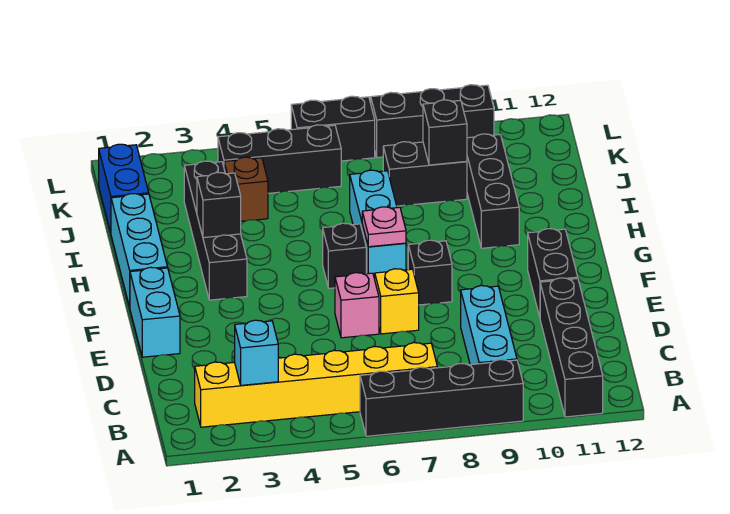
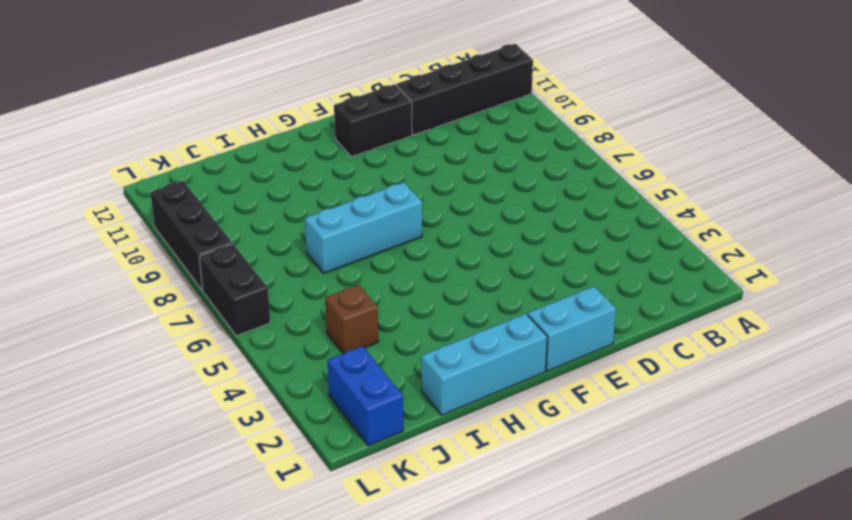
blue 1x2 brick [328,346,403,446] -> blue 1x2 brick turned to [99,144,149,233]
none -> black 1x4 brick [360,360,523,436]
none -> yellow 1x6 brick [195,343,437,427]
none -> cyan 1x3 brick [461,286,517,365]

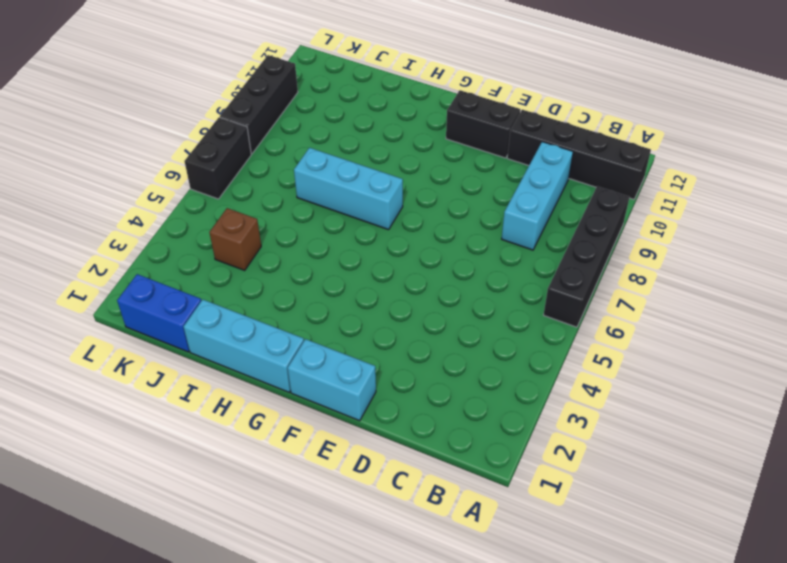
cyan 1x3 brick [502,142,573,250] -> cyan 1x3 brick turned to [461,286,517,365]
none -> yellow 1x6 brick [195,343,437,427]
none -> pink 1x1 brick [335,273,379,338]
none -> yellow 1x1 brick [375,269,419,334]

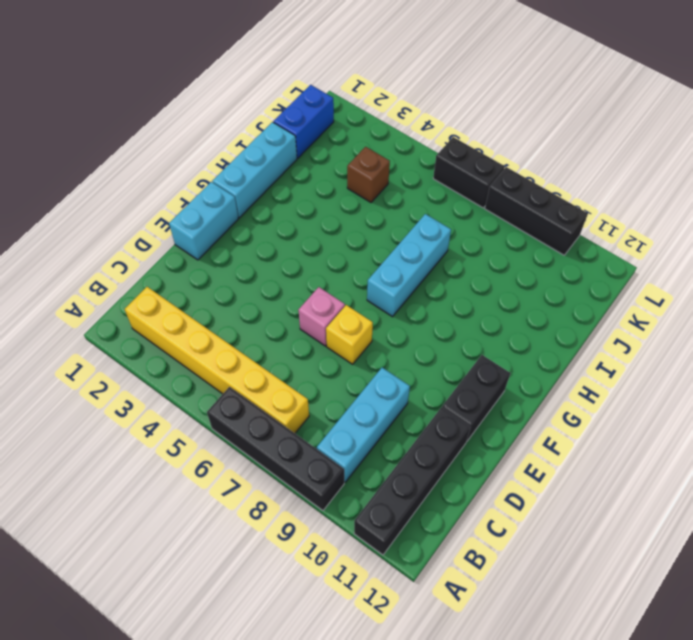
none -> black 1x1 brick [408,240,452,305]
none -> black 1x4 brick [184,161,247,300]
none -> black 1x1 brick [323,223,366,288]

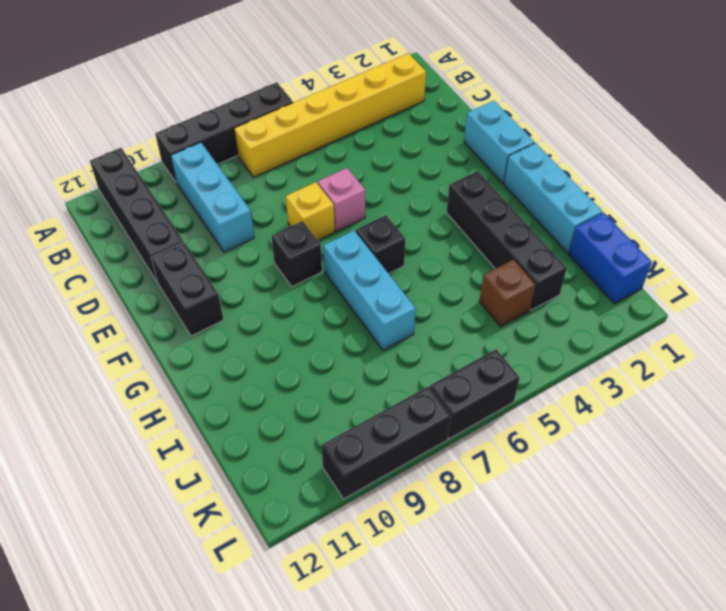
none -> black 1x3 brick [467,134,519,248]
none -> black 1x2 brick [383,142,467,206]
none -> black 1x3 brick [218,125,341,193]

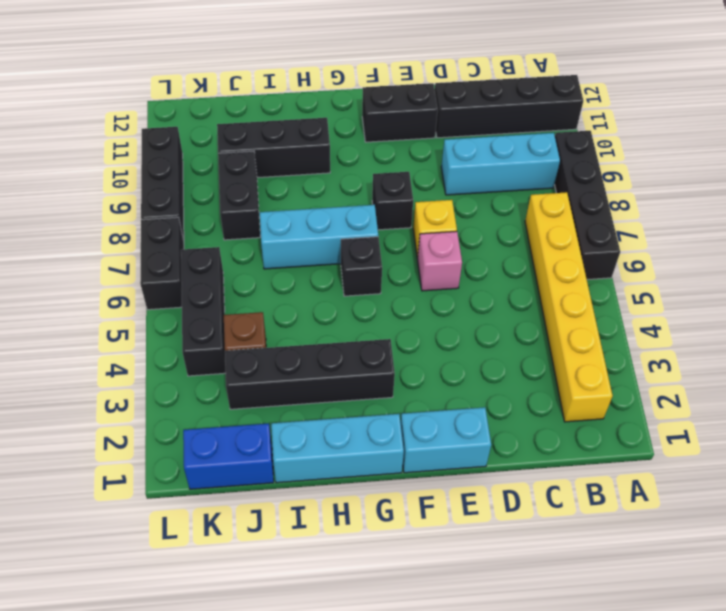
none -> cyan 1x1 brick [235,320,278,385]
none -> pink 1x1 plate [362,207,406,247]
none -> black 1x1 brick [197,172,241,238]

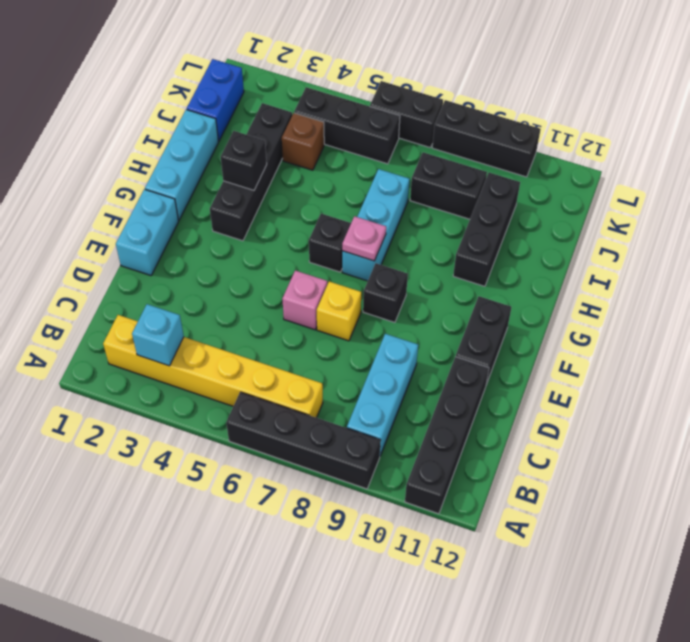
none -> black 1x1 brick [423,100,467,165]

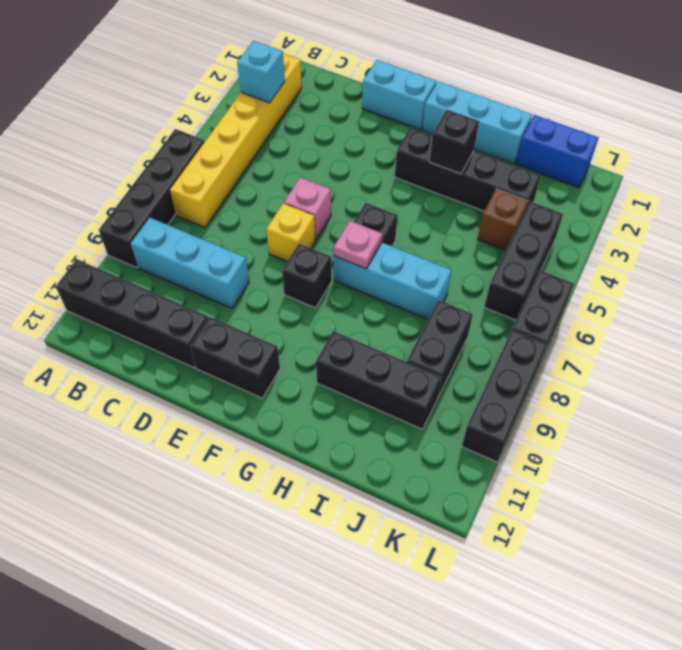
none -> black 1x1 brick [423,100,467,165]

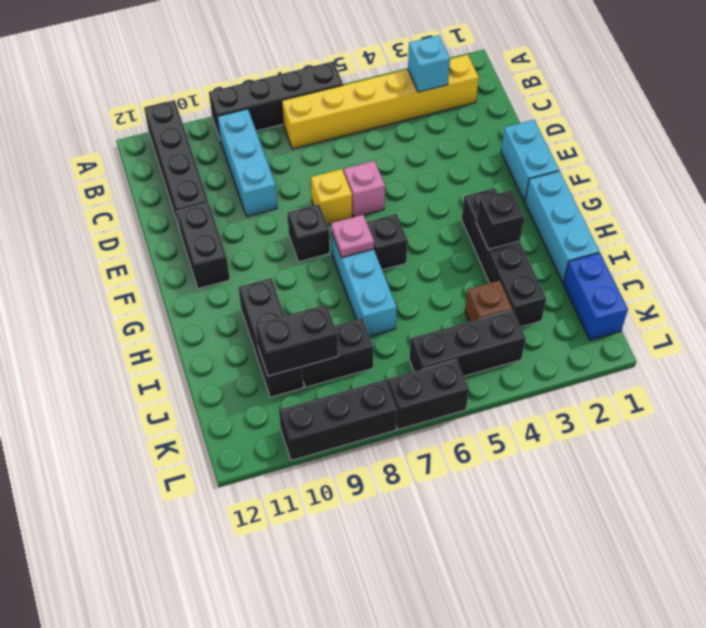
black 1x2 brick [256,305,338,376] -> black 1x1 brick [423,100,467,165]

